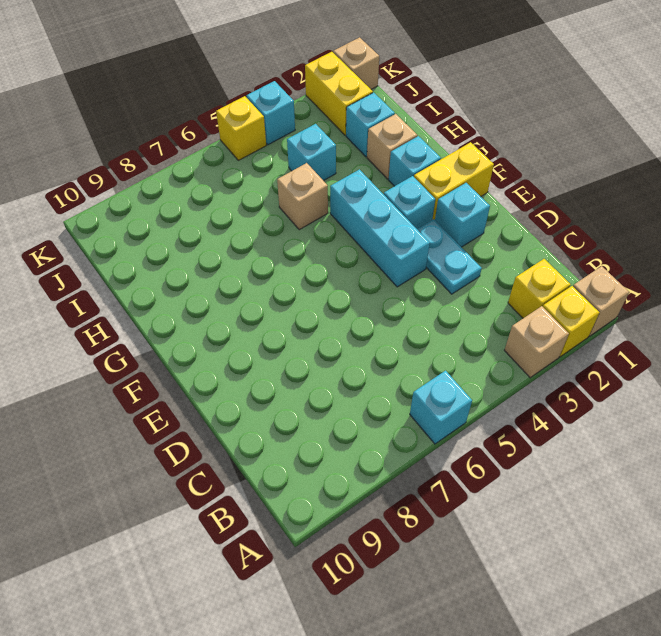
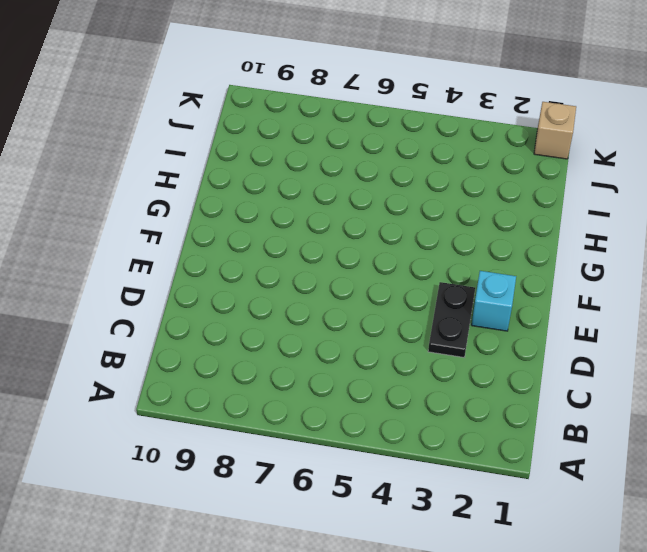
black 1x2 plate [428,282,475,357] -> cyan 1x2 plate [417,219,482,294]
none -> tan 1x1 brick [573,266,629,336]
none -> yellow 1x1 brick [543,286,600,357]
none -> tan 1x1 brick [504,306,569,378]

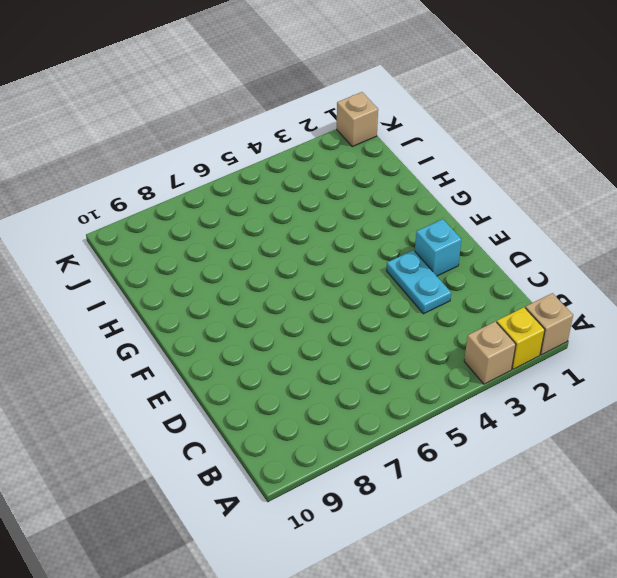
none -> cyan 1x1 brick [410,371,472,444]
none -> yellow 1x1 brick [508,259,571,318]
none -> cyan 1x3 brick [330,169,430,287]

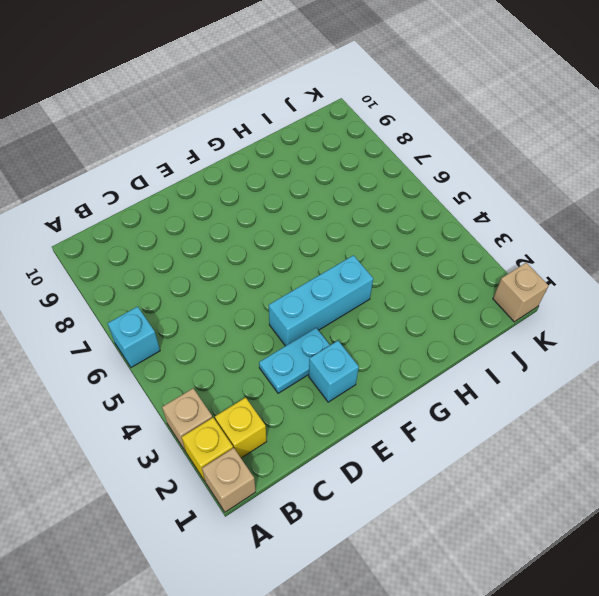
none -> yellow 1x2 brick [414,142,494,220]
none -> cyan 1x1 brick [384,176,435,229]
none -> cyan 1x1 brick [389,136,441,186]

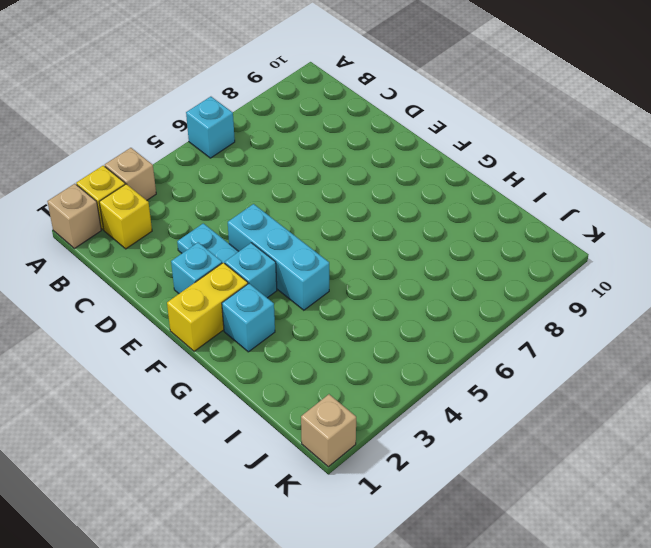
none -> tan 1x1 brick [367,114,417,179]
none -> tan 1x1 brick [277,163,328,230]
none -> cyan 1x1 brick [346,93,395,157]

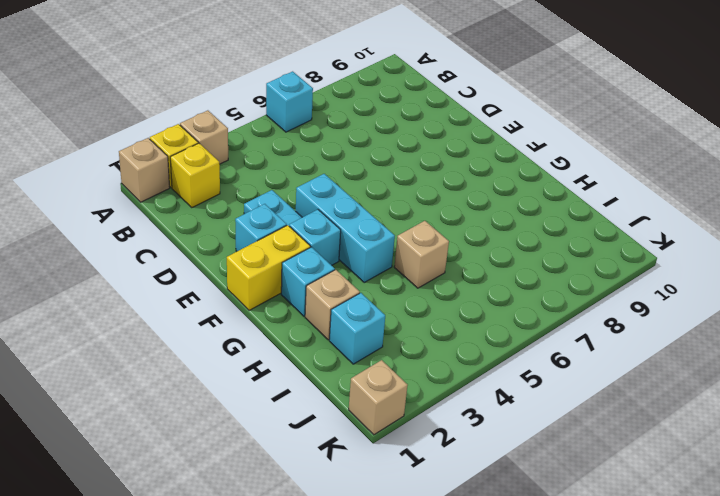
none -> cyan 1x1 brick [287,124,336,181]
none -> yellow 1x2 brick [305,52,373,135]
none -> cyan 1x1 brick [247,81,295,145]

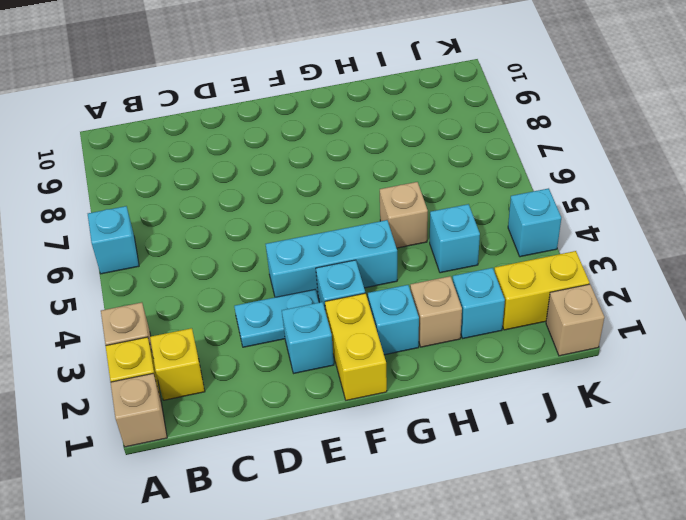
none -> yellow 1x1 brick [216,96,266,160]

